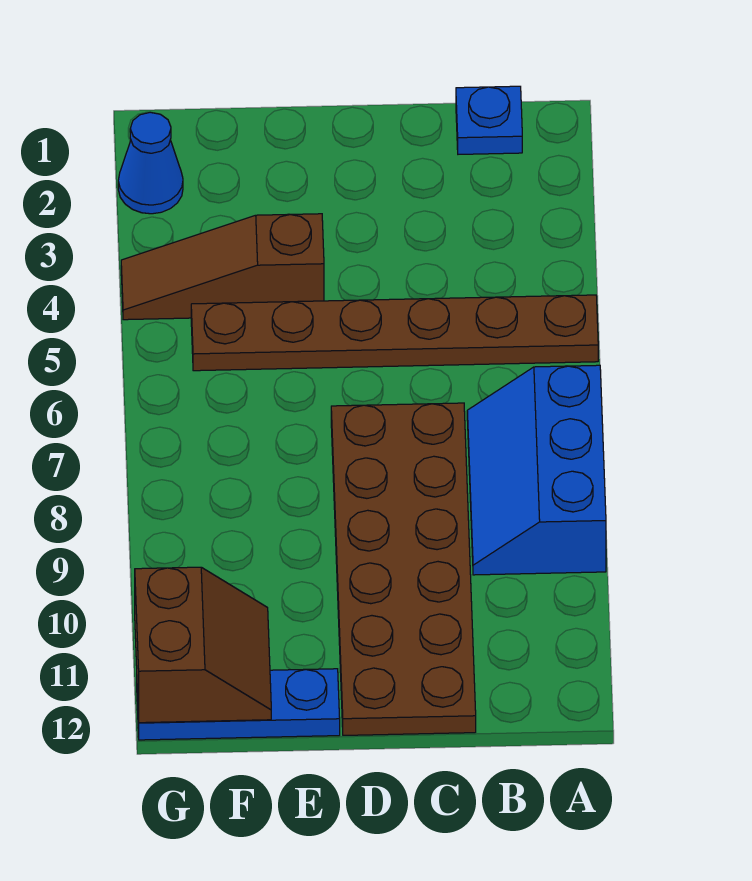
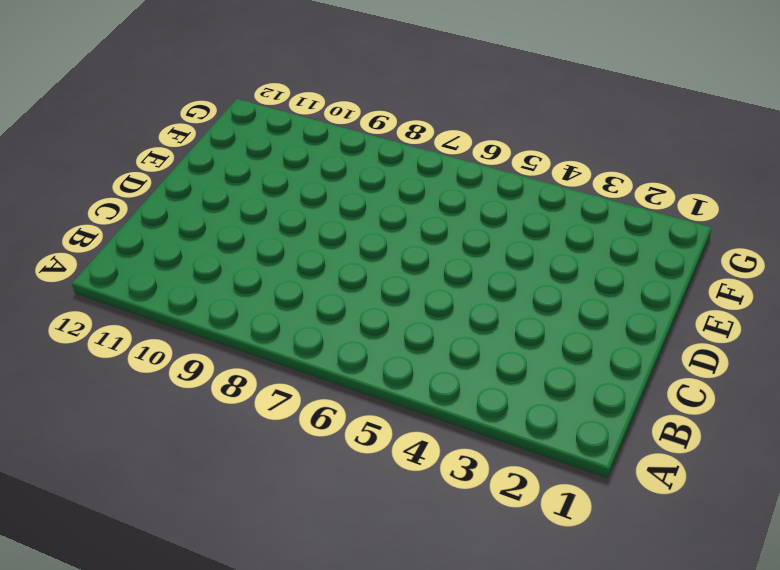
none -> brown 1x6 plate [191,295,598,371]
none -> blue 2x3 slope [467,365,606,575]

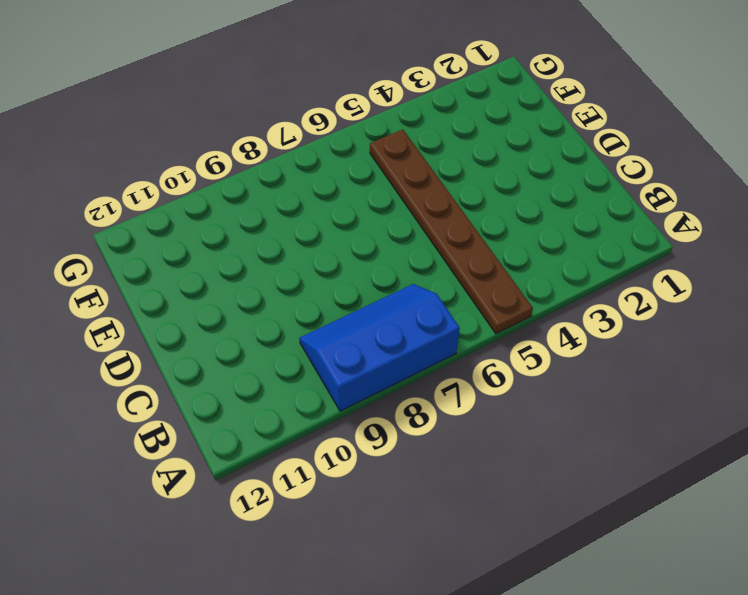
none -> blue 1x1 plate [456,86,522,154]
none -> brown 2x6 plate [331,403,476,735]

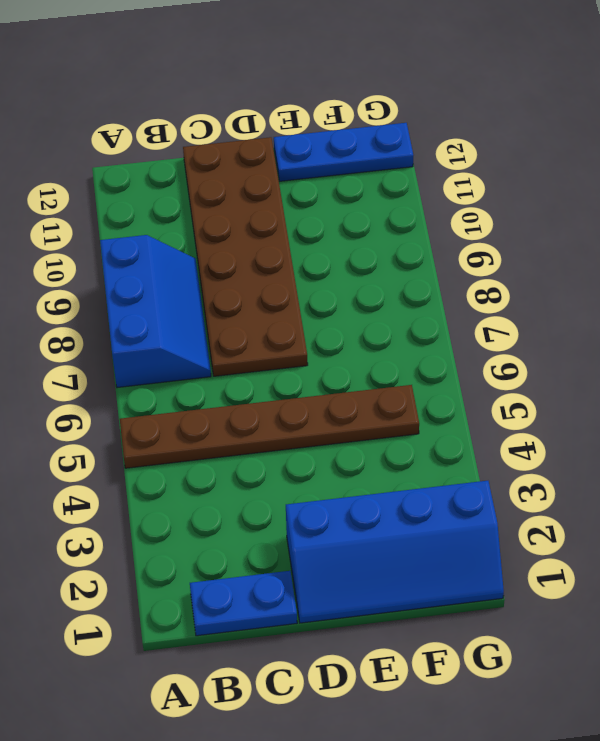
blue 1x2 plate [190,571,297,636] -> blue 1x1 plate [456,86,522,154]
blue 2x4 slope [286,481,504,623] -> blue 1x1 cone [118,112,183,214]
none -> brown 1x3 slope [121,214,324,320]
none -> brown 2x2 slope [135,567,271,723]

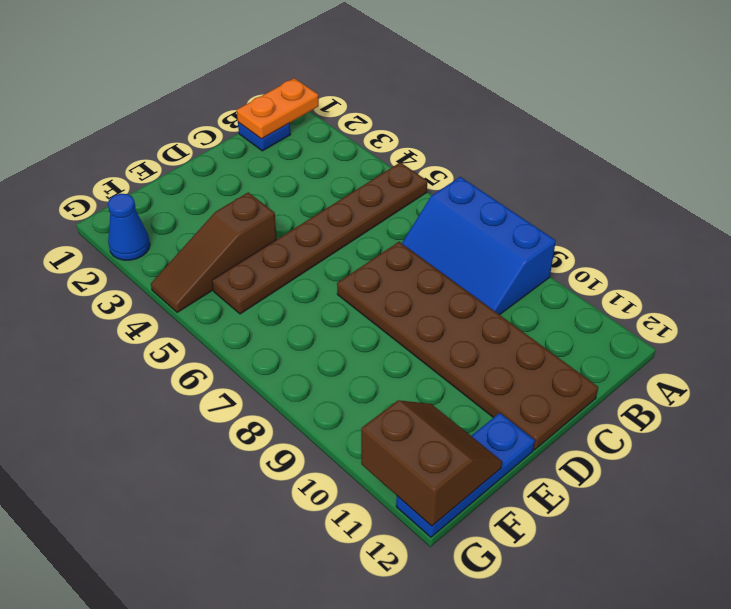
orange 1x2 plate [237,78,319,139] -> none

